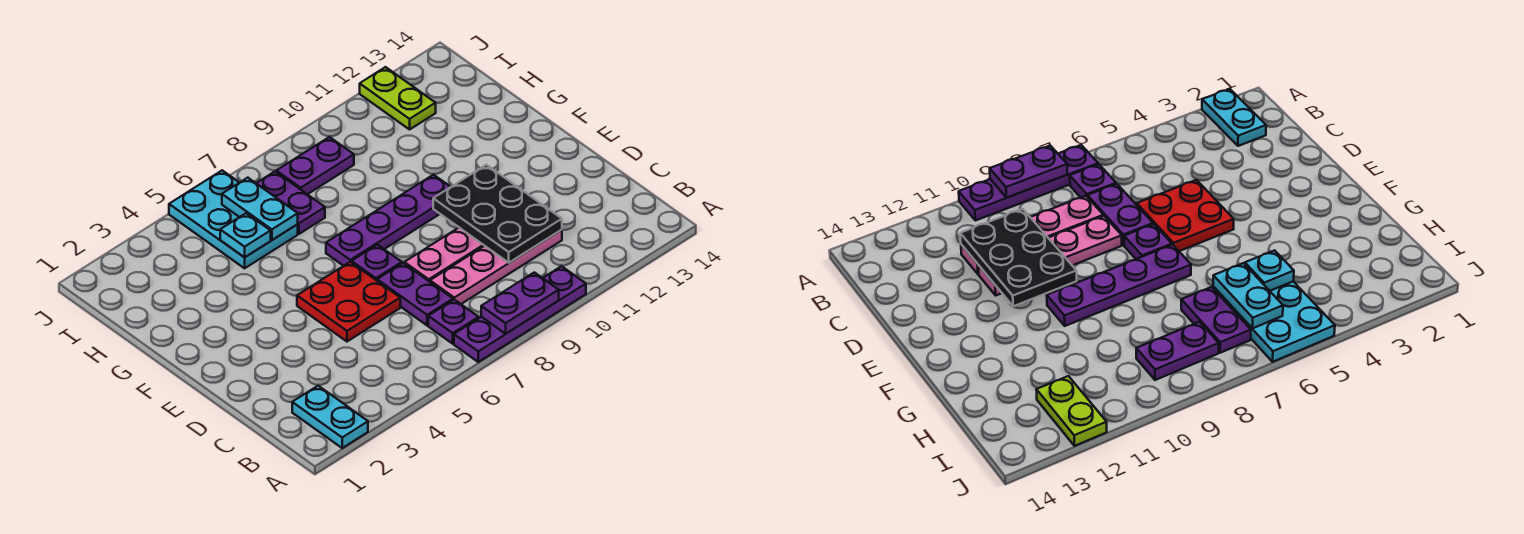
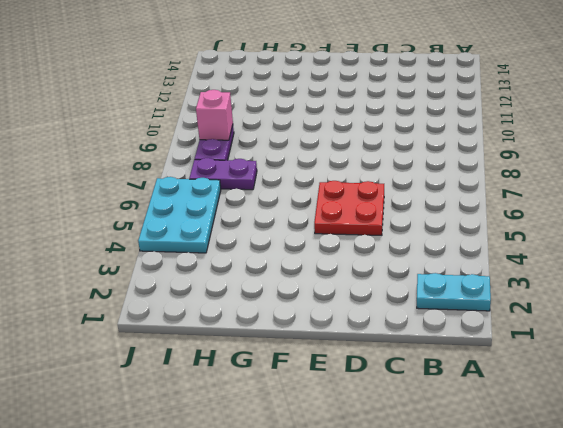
cyan 2x3 plate [138,177,221,253] -> cyan 2x3 plate turned to [169,170,298,268]
pink 1x1 brick [196,90,233,140] -> none
none -> purple 1x4 plate [454,266,586,362]
none -> purple 1x1 plate [428,300,479,344]
none -> purple 1x2 plate [377,263,453,325]

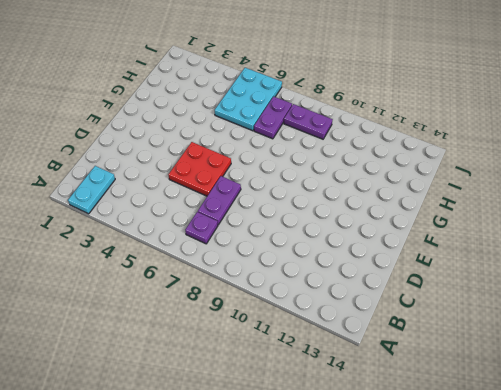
none -> purple 1x4 plate [454,266,586,362]
none -> pink 1x4 plate [430,230,562,304]
none -> pink 1x4 plate [404,228,484,282]

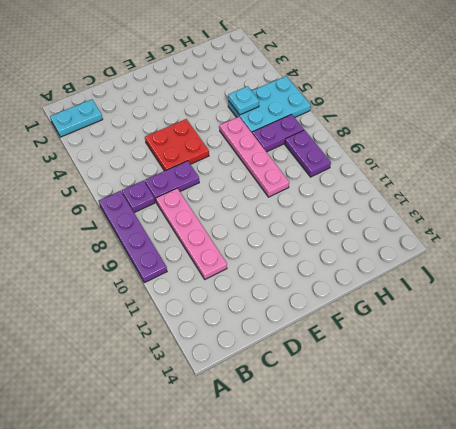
pink 1x4 plate [220,117,289,197] -> pink 1x4 plate moved to [404,228,484,282]
none -> purple 1x1 plate [352,245,402,281]
none -> purple 1x4 plate [326,175,450,266]
none -> lime 1x2 plate [360,67,436,129]

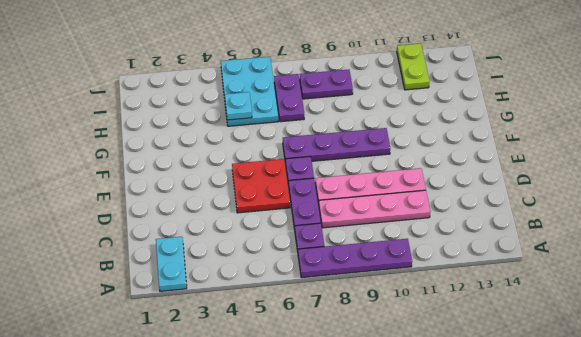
none -> purple 1x2 plate [481,272,559,334]
none -> black 2x3 plate [433,165,562,263]
none -> cyan 1x2 plate [222,178,298,240]

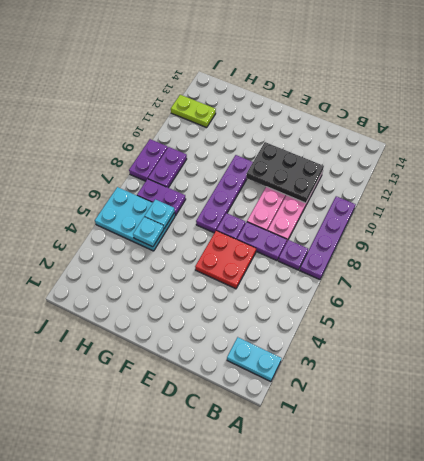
cyan 1x1 plate [145,199,175,228] -> cyan 1x2 plate [222,178,298,240]
purple 1x2 plate [129,139,168,181] -> purple 1x2 plate moved to [481,272,559,334]

